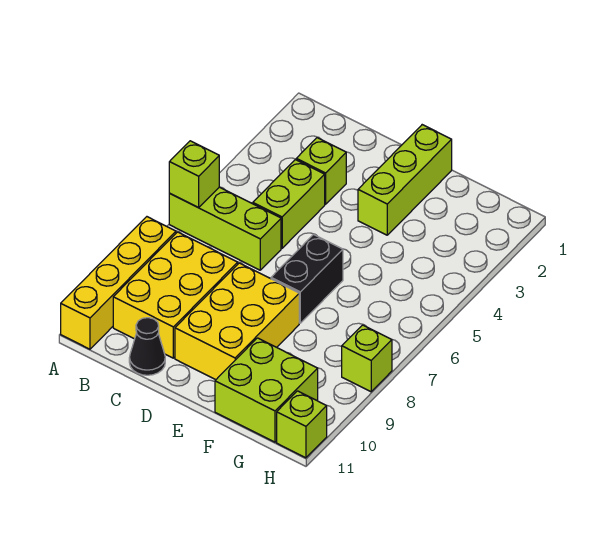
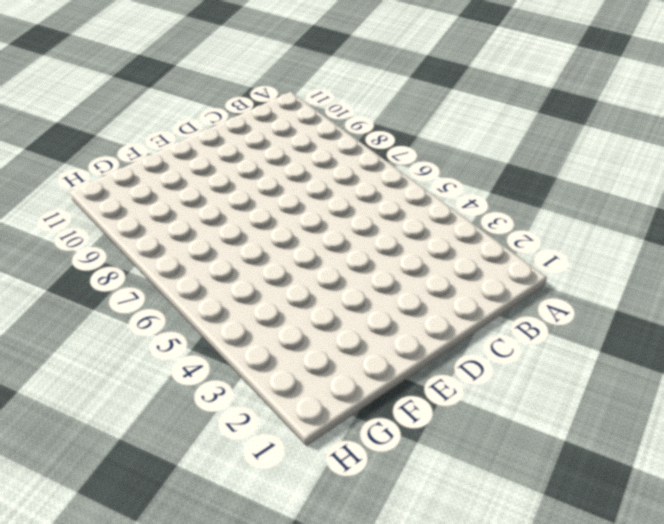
none -> lime 1x3 brick [169,187,281,270]
none -> yellow 1x4 brick [61,217,176,349]
none -> yellow 2x3 brick [113,232,238,358]

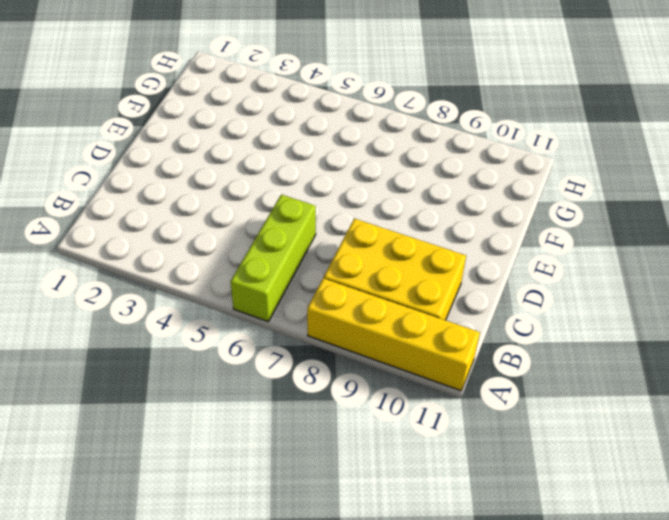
none -> lime 1x1 brick [296,138,346,204]
none -> lime 1x2 brick [253,160,325,248]
none -> black 1x1 cone [129,318,165,375]

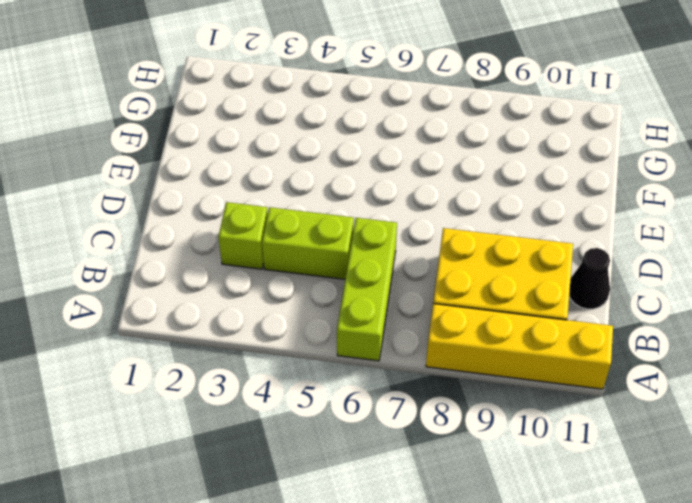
none -> yellow 2x3 brick [175,263,299,380]
none -> lime 1x3 brick [358,125,452,235]
none -> black 1x2 brick [271,235,343,323]

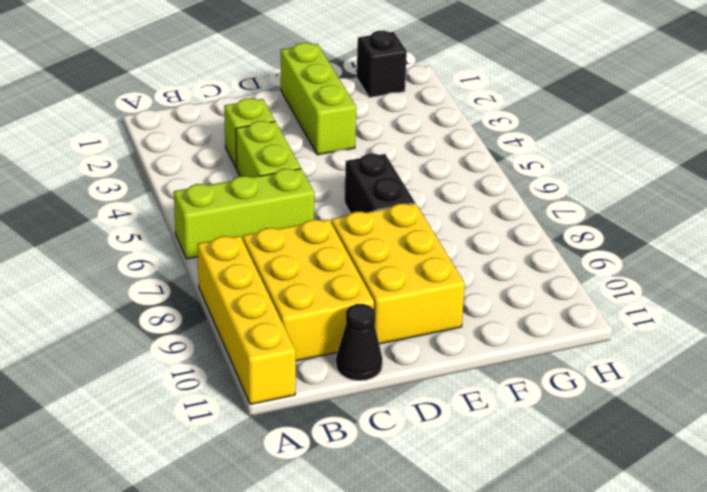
black 1x1 brick [357,31,407,98] -> none
none -> lime 2x2 brick [215,338,318,442]
none -> lime 1x1 brick [342,325,392,392]
none -> lime 1x1 brick [277,391,327,458]

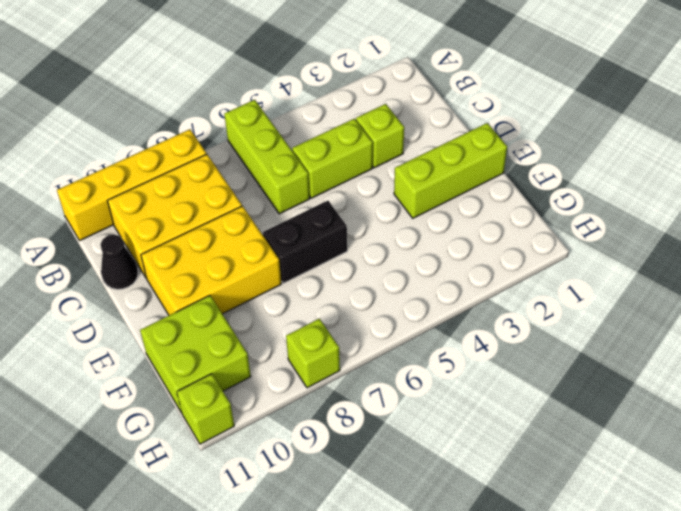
none -> lime 1x1 brick [169,141,219,208]

